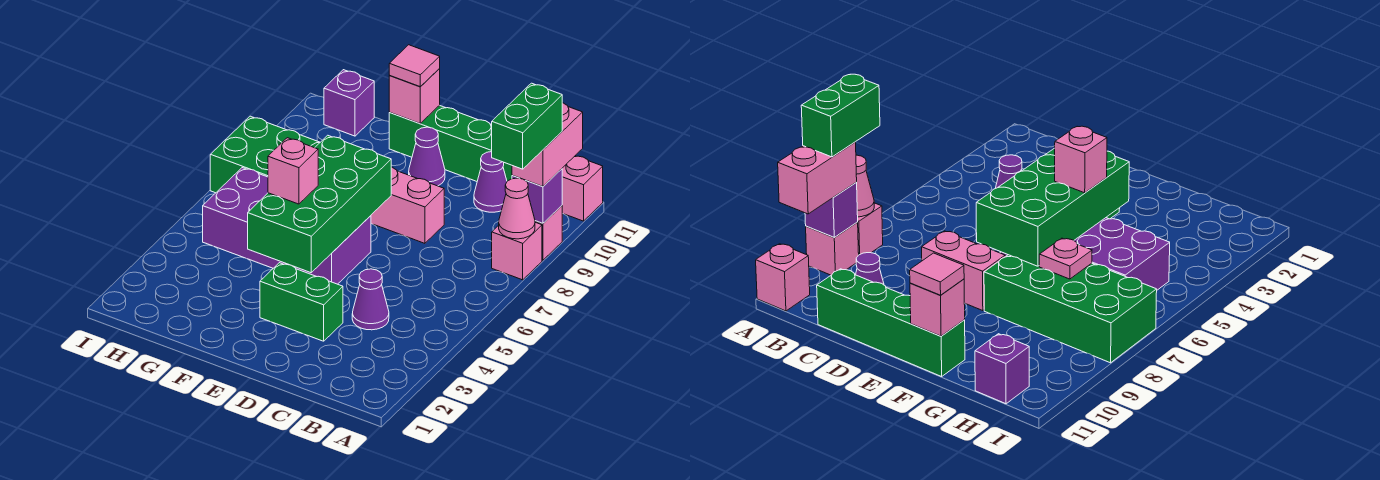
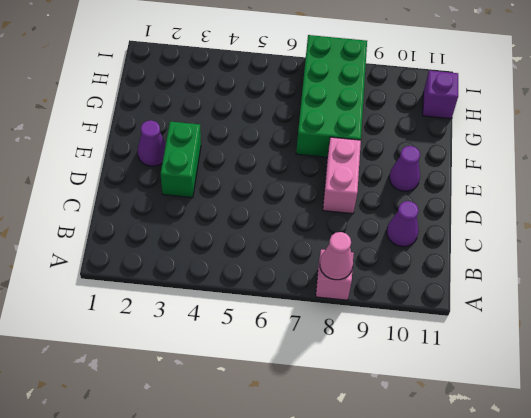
purple 1x1 cone [138,120,166,166] -> purple 1x1 cone moved to [352,269,389,330]
none -> pink 1x1 brick [535,206,562,260]
none -> pink 1x1 brick [562,156,603,221]
none -> green 1x4 brick [389,105,512,181]

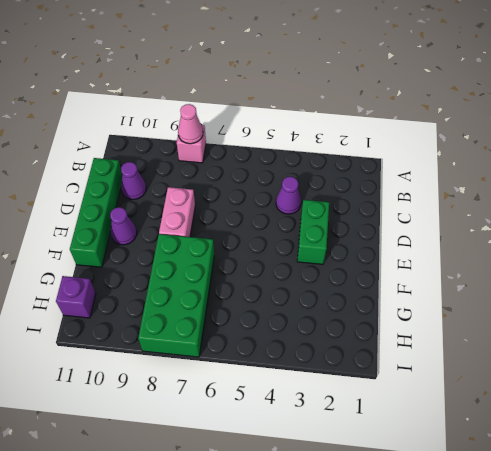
none -> pink 1x1 brick [535,206,562,260]
none -> pink 1x1 brick [562,156,603,221]
none -> purple 2x4 brick [203,168,371,284]

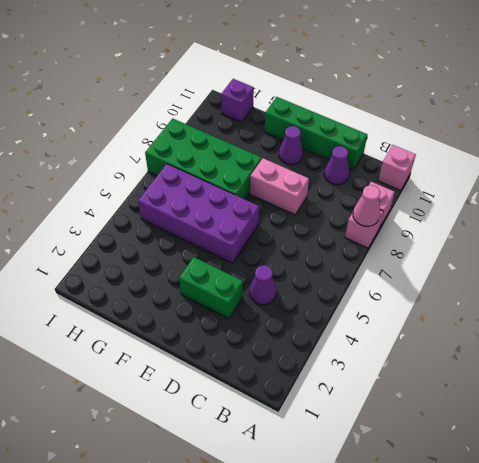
none -> purple 1x1 brick [512,169,562,223]
none -> green 2x4 brick [248,135,391,273]
none -> pink 1x1 brick [389,69,440,123]

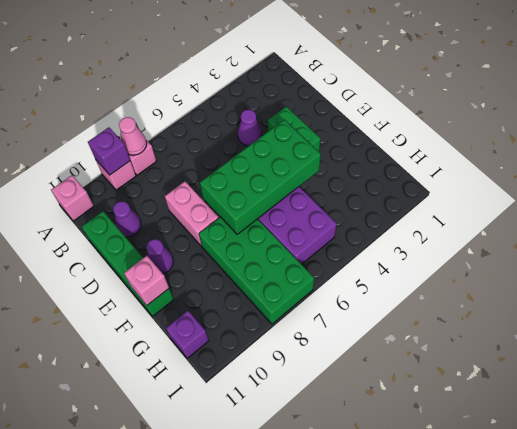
none -> pink 1x1 plate [1039,238,1092,279]
none -> pink 1x2 brick [512,103,583,186]
none -> pink 1x1 brick [268,138,318,204]

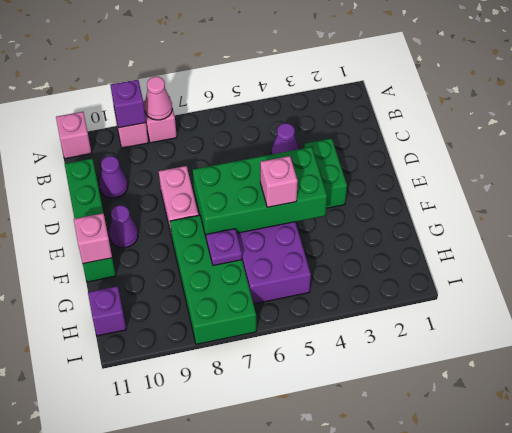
purple 1x1 plate [206,229,242,266] -> pink 1x1 plate [1039,238,1092,279]
none -> pink 1x2 brick [512,103,583,186]
none -> pink 1x1 tile [389,45,440,87]
none -> green 1x2 brick [492,83,562,169]

